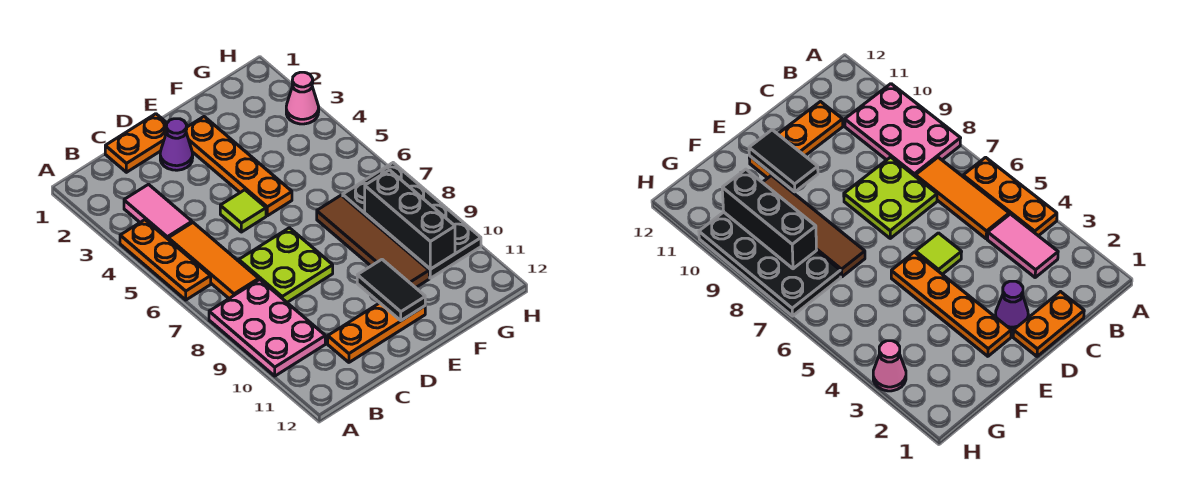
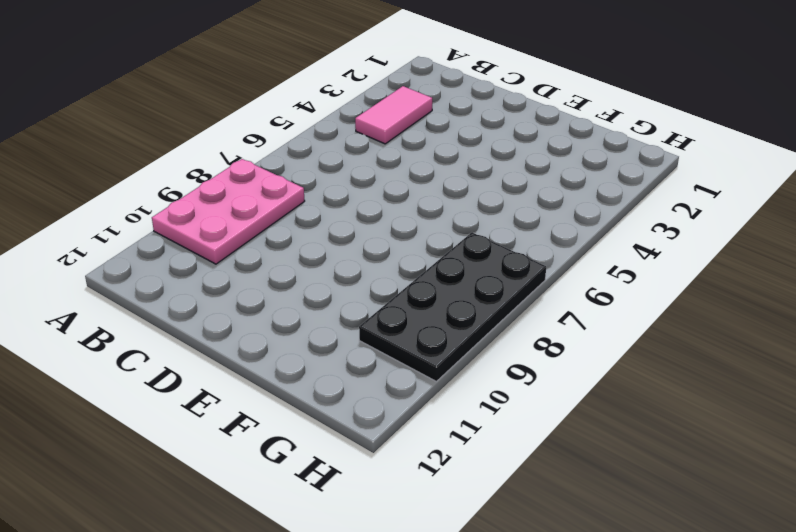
none -> orange 1x3 plate [120,220,211,300]
none -> orange 1x3 tile [168,223,259,298]
none -> orange 1x2 plate [105,114,167,172]

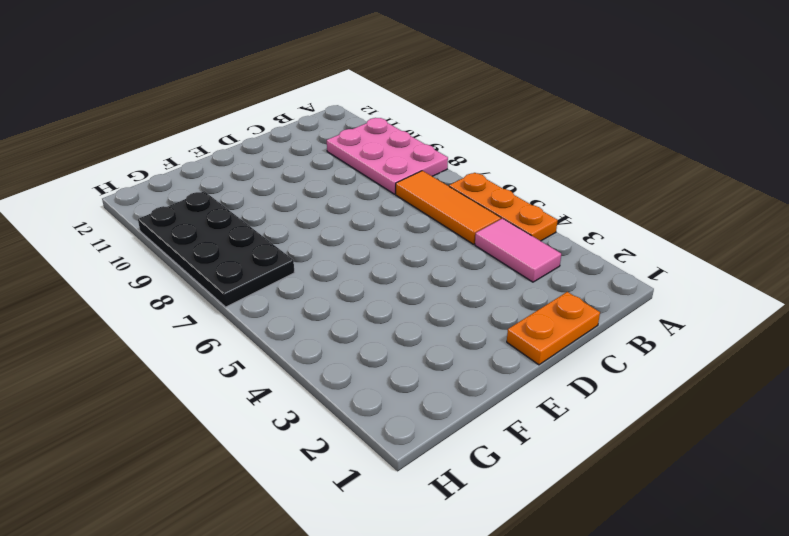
none -> lime 2x2 plate [239,228,333,302]
none -> orange 1x3 plate [328,303,425,362]
none -> purple 1x1 cone [160,119,193,170]

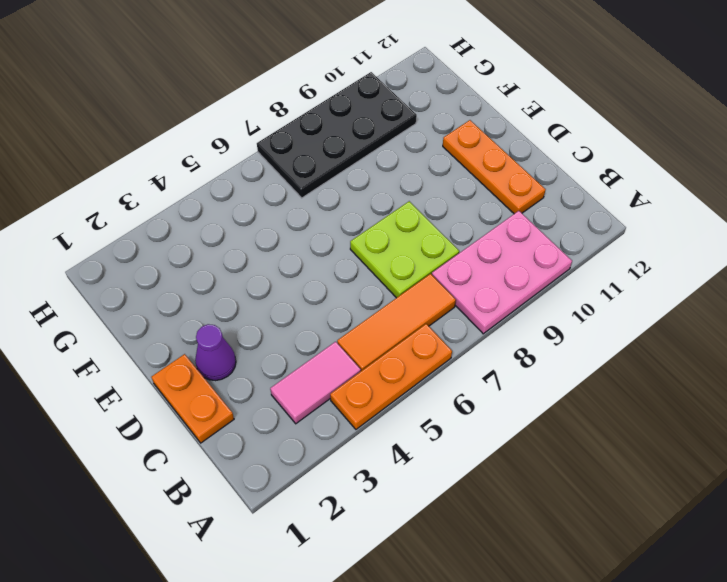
none -> lime 1x1 tile [220,190,266,232]
none -> orange 1x4 plate [186,117,292,216]
none -> brown 1x4 tile [317,195,429,288]

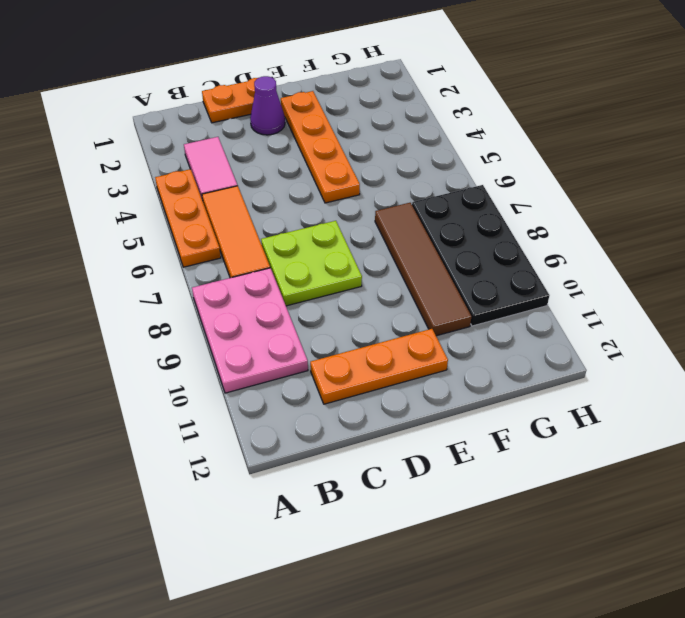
none -> lime 1x1 tile [220,190,266,232]
none -> pink 1x1 cone [286,72,319,124]
none -> black 1x2 tile [357,260,425,321]

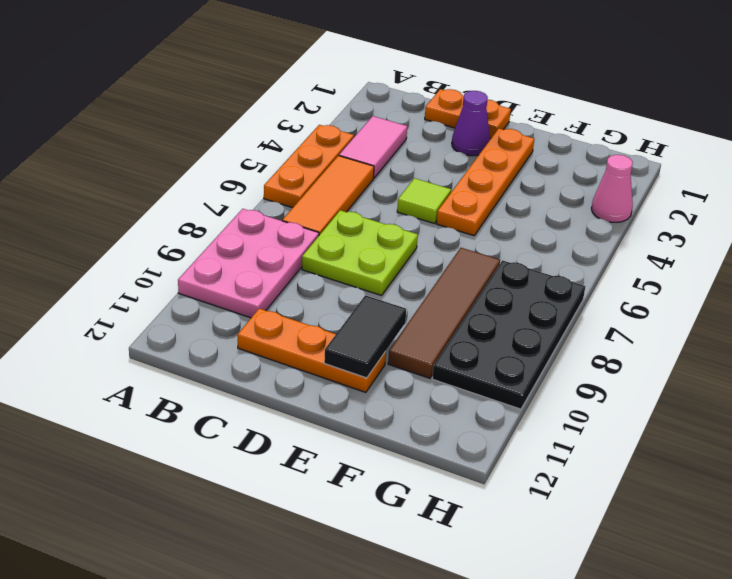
none -> black 1x3 brick [365,170,455,269]

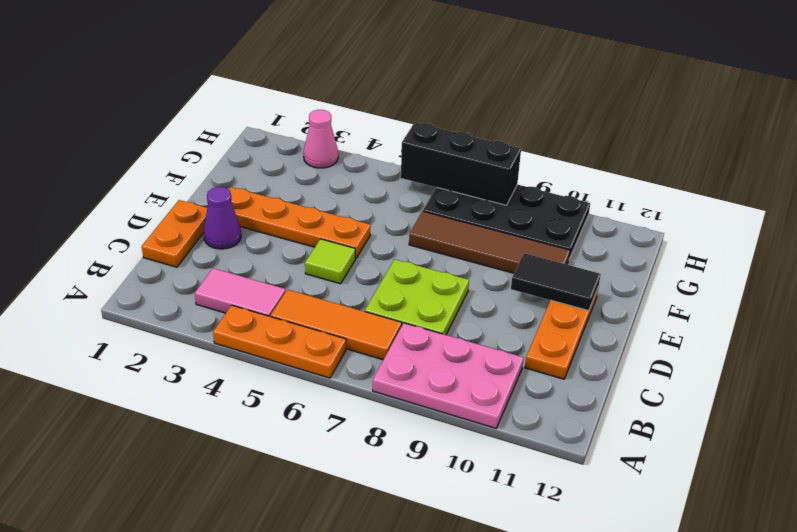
black 1x3 brick [401,122,521,205] -> black 1x3 brick moved to [365,170,455,269]

